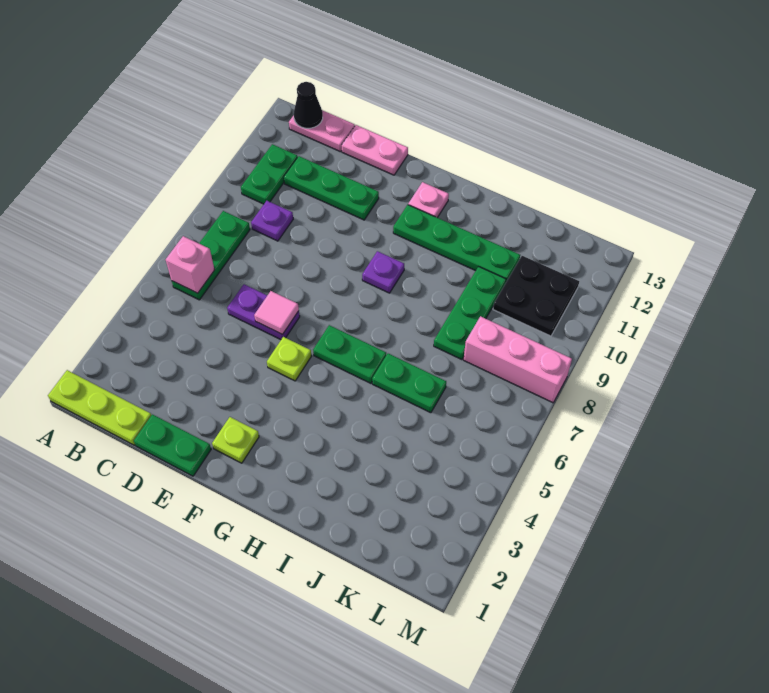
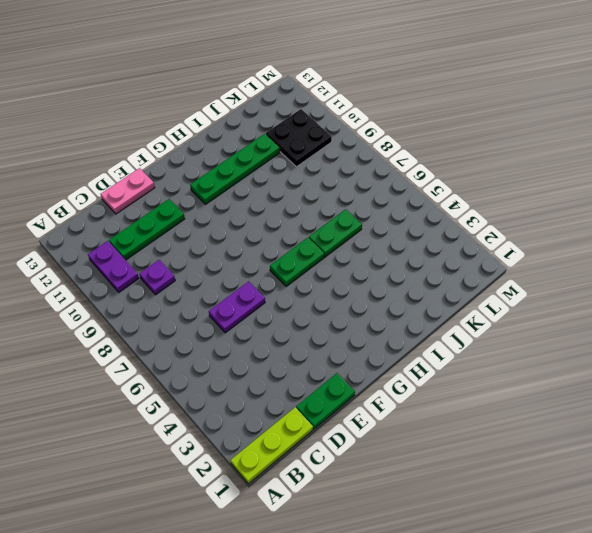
purple 1x2 plate [88,241,139,292] -> green 1x2 plate [241,144,298,204]
none -> green 1x3 plate [172,211,250,300]
none -> pink 1x2 plate [289,110,355,152]
none -> lime 1x1 plate [212,417,259,463]

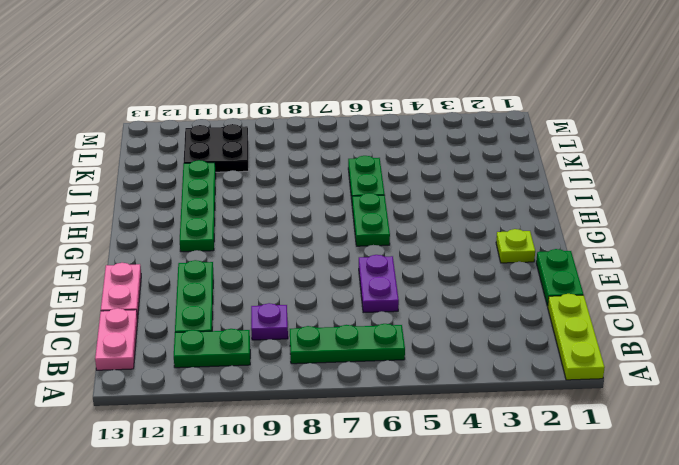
none -> lime 1x1 plate [267,337,311,381]
none -> purple 1x1 plate [362,251,404,293]
none -> pink 1x1 plate [408,182,449,218]

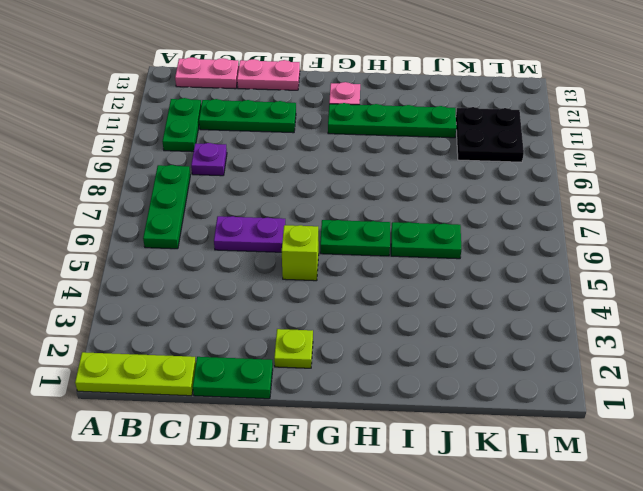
lime 1x1 brick [282,225,319,281] -> lime 1x1 plate [267,337,311,381]
none -> purple 1x1 plate [362,251,404,293]
none -> green 1x3 plate [434,267,506,360]
none -> pink 1x3 brick [463,316,572,403]

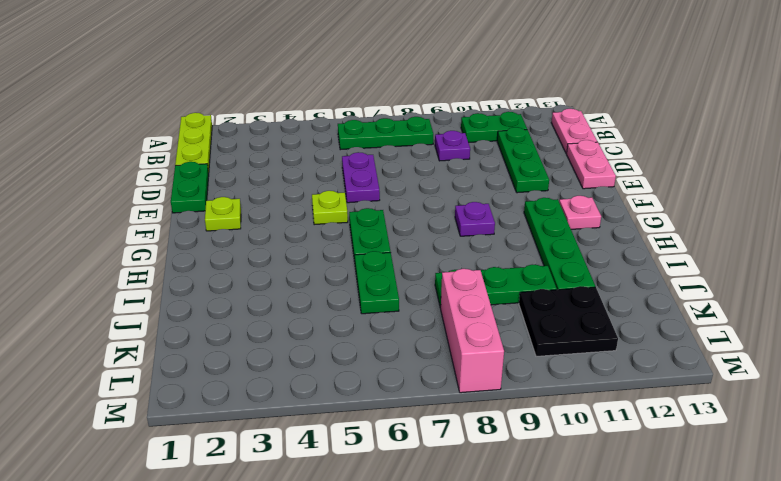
none -> pink 1x1 brick [166,236,215,293]
none -> black 1x1 cone [294,82,323,128]
none -> pink 1x1 tile [254,291,299,334]

